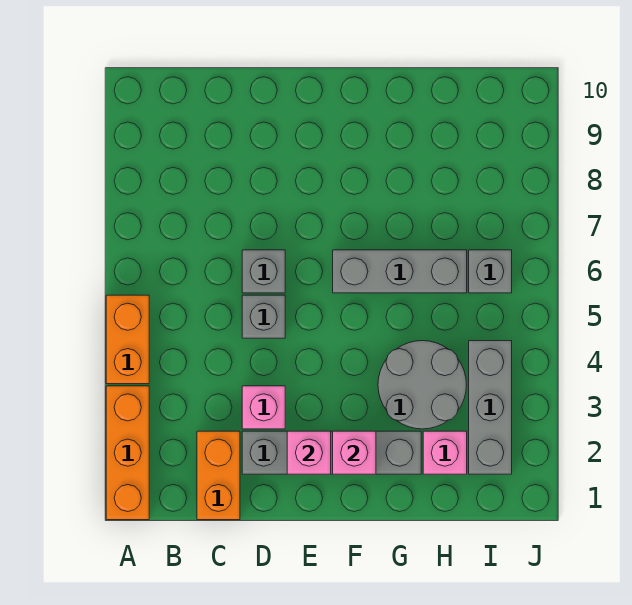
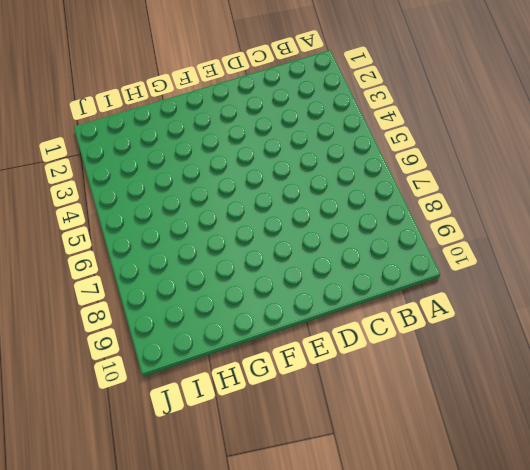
none -> orange 1x3 brick [106,386,149,520]
none -> orange 1x2 brick [106,295,149,384]
none -> orange 1x2 brick [197,431,240,520]

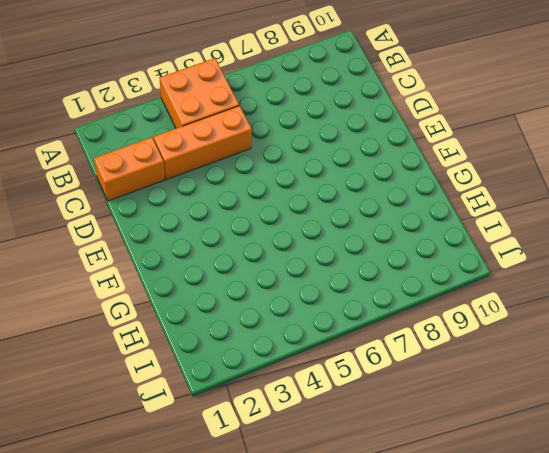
orange 2x2 brick [159,58,239,128] -> orange 1x2 brick [106,295,149,384]
orange 1x3 brick [154,106,252,179] -> orange 1x3 brick moved to [106,386,149,520]
none -> grey 1x4 brick [242,431,421,474]
none -> pink 1x1 brick [242,386,285,429]
none -> grey 1x1 brick [242,295,285,338]

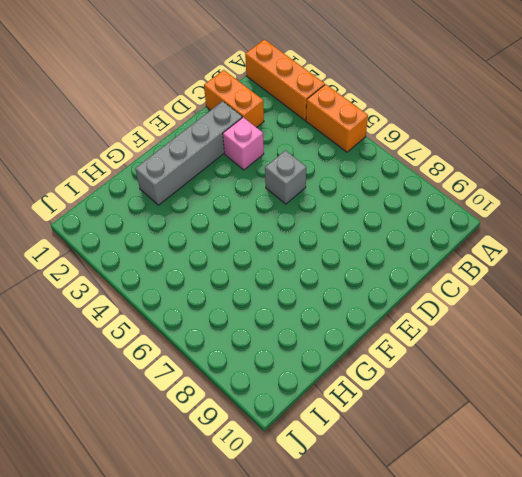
none -> grey 1x1 brick [242,250,285,293]
none -> grey 1x3 brick [333,250,467,293]
none -> grey 2x2 round brick [378,341,466,429]

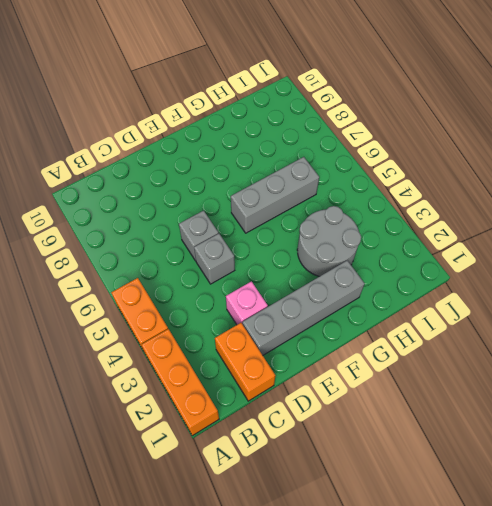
none -> pink 1x1 brick [423,431,467,474]
none -> grey 1x3 brick [469,341,512,474]
none -> grey 1x1 brick [469,250,512,293]

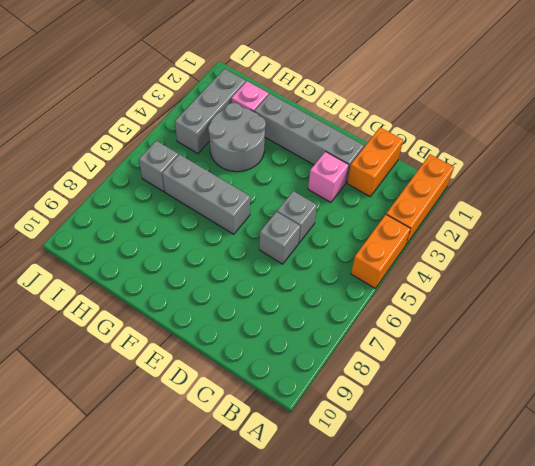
none -> pink 1x1 brick [287,431,331,474]
none -> pink 1x1 brick [333,431,376,474]

